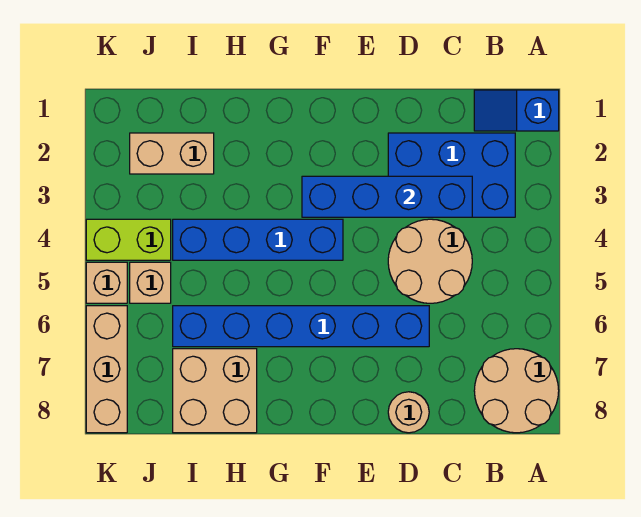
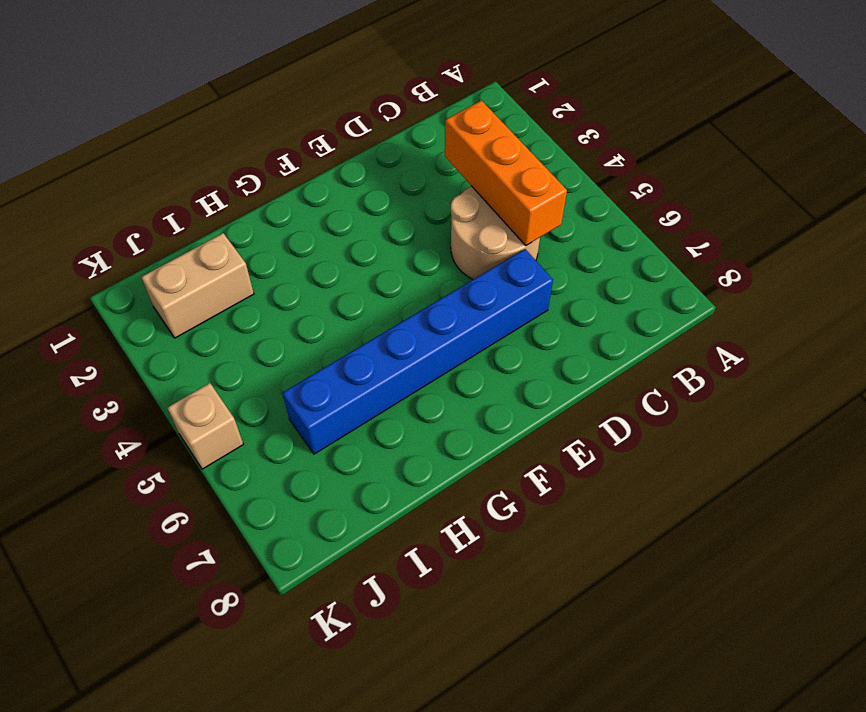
orange 1x3 brick [445,100,567,245] -> blue 1x4 brick [302,176,472,217]
none -> blue 1x2 slope [474,90,559,131]
none -> tan 2x2 round brick [474,349,559,433]
none -> blue 2x3 brick [388,133,515,217]

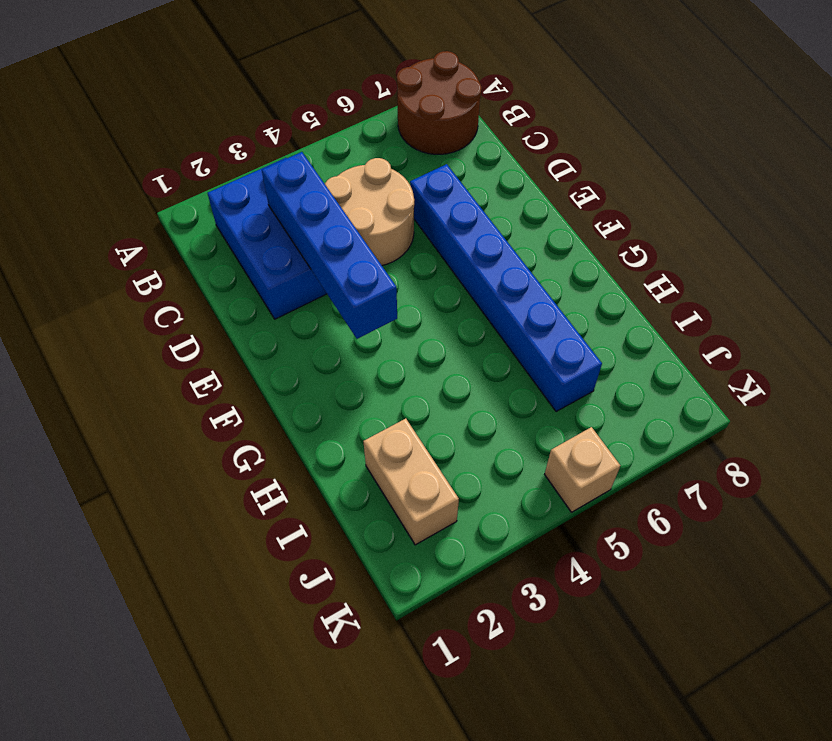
brown 2x2 round brick [397,51,482,154] -> tan 2x2 round brick [474,349,559,433]
none -> blue 1x2 slope [474,90,559,131]
none -> tan 1x1 round brick [388,392,429,433]
none -> blue 1x4 brick [173,219,343,260]

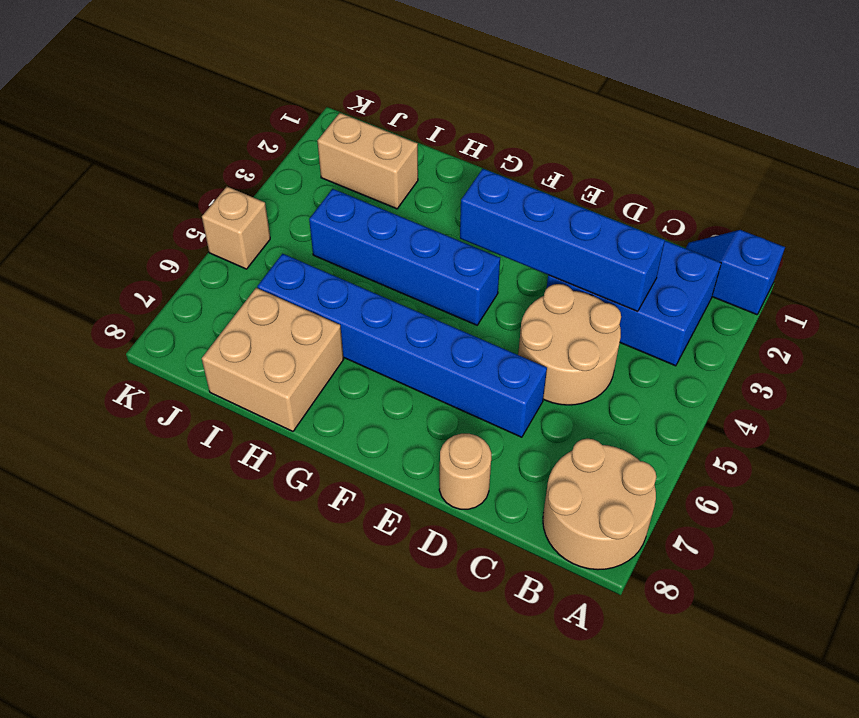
none -> lime 1x2 brick [86,219,171,260]
none -> tan 1x1 brick [130,262,171,303]
none -> tan 1x3 brick [86,306,127,433]

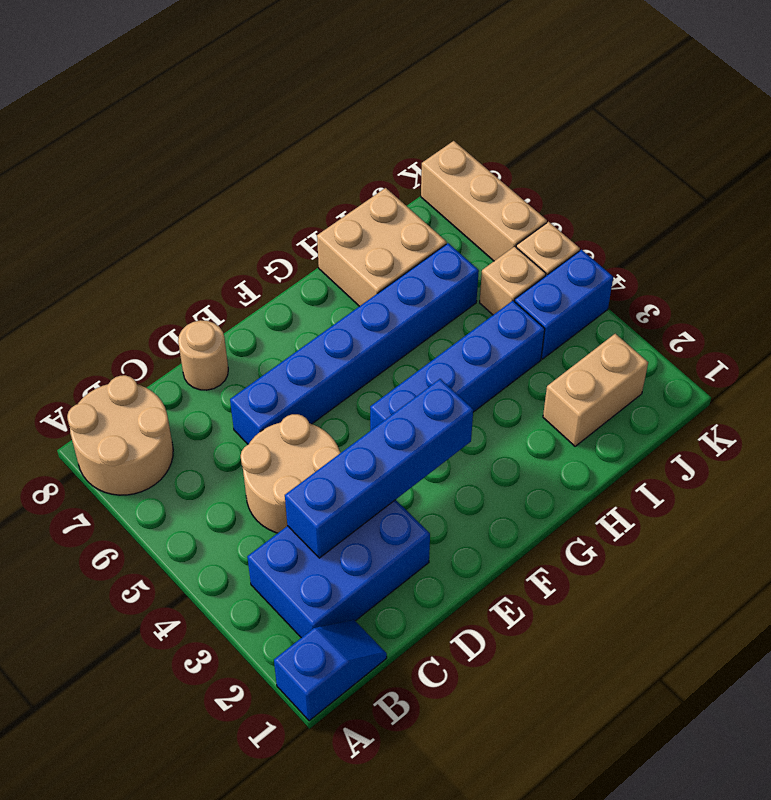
blue 1x2 brick [514,250,613,359] -> lime 1x2 brick [86,219,171,260]

